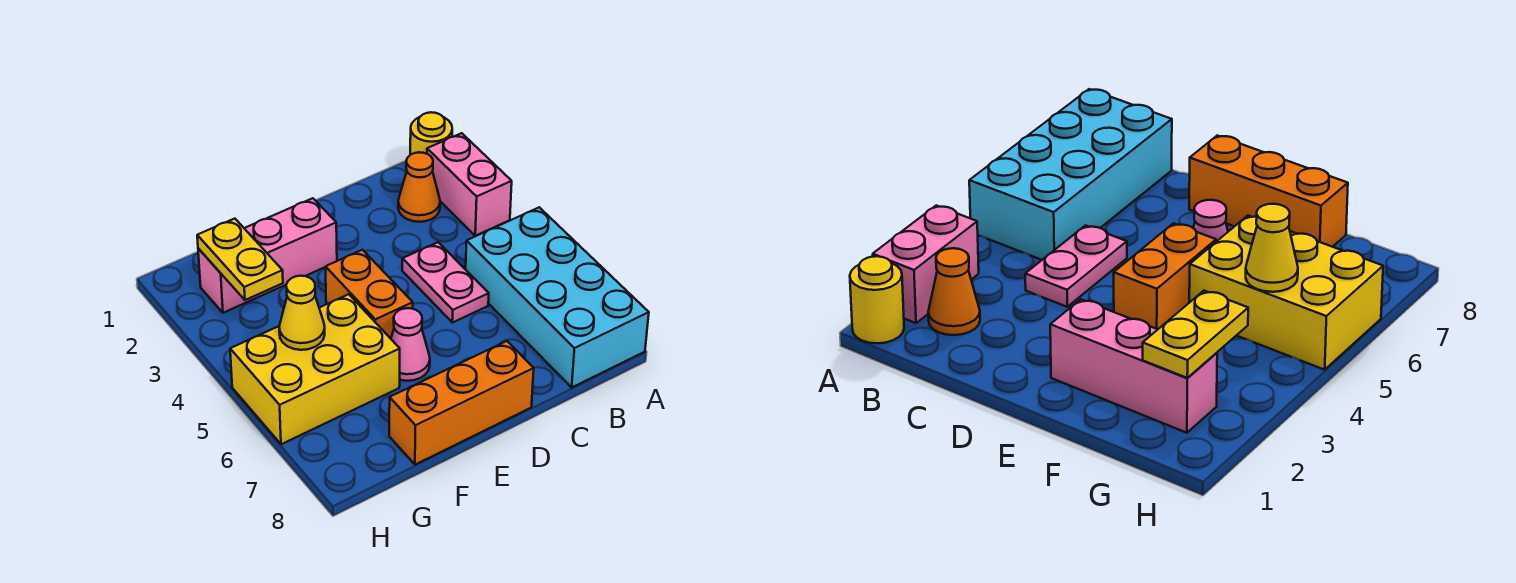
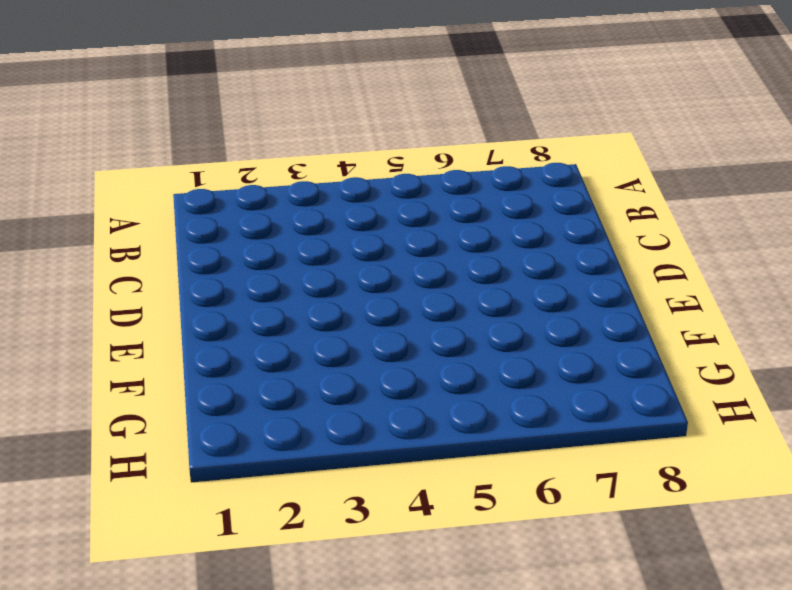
none -> yellow 1x1 round brick [410,112,452,155]
none -> pink 1x2 brick [427,133,512,236]
none -> cyan 2x4 brick [466,207,649,387]

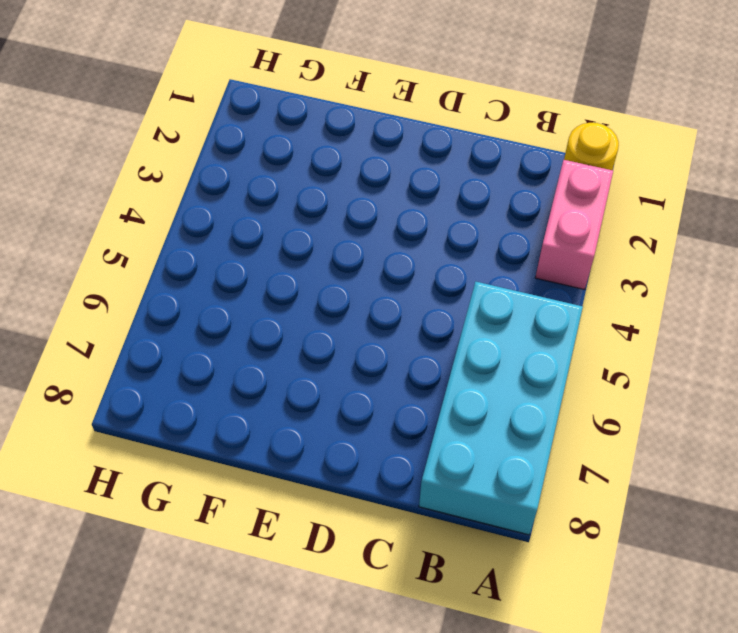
none -> orange 1x1 cone [398,152,440,222]
none -> pink 1x2 plate [402,242,489,323]
none -> orange 1x3 brick [389,341,534,465]

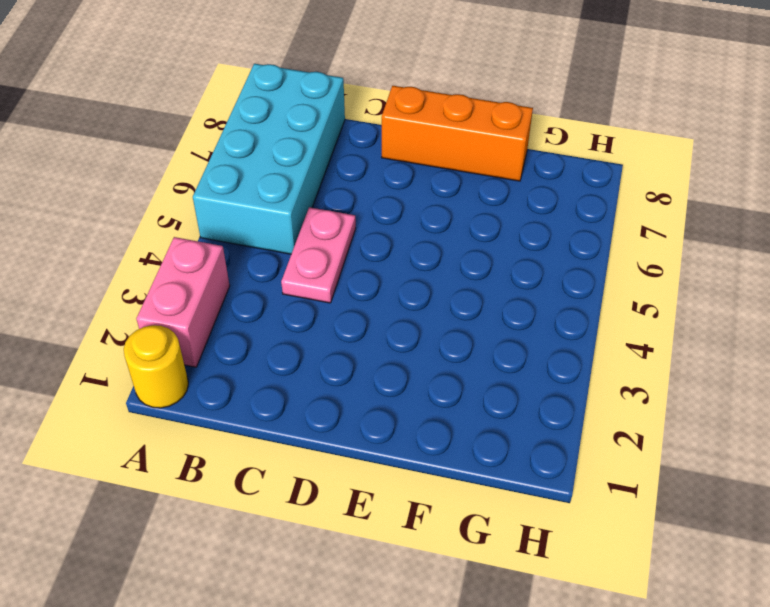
none -> orange 1x1 cone [398,152,440,222]
none -> pink 1x3 brick [198,198,337,313]
none -> orange 1x2 brick [326,250,413,339]

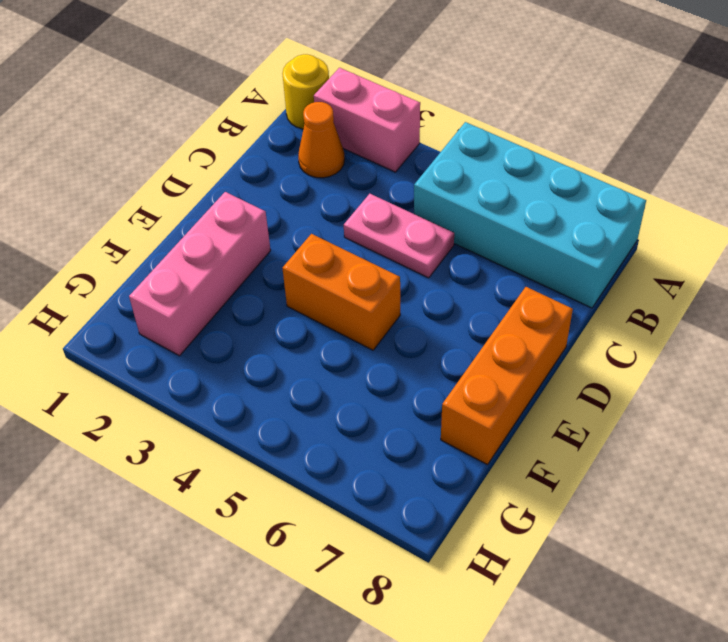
none -> pink 1x1 cone [391,308,430,381]
none -> yellow 2x3 brick [230,294,400,444]
none -> yellow 1x2 plate [197,219,283,300]

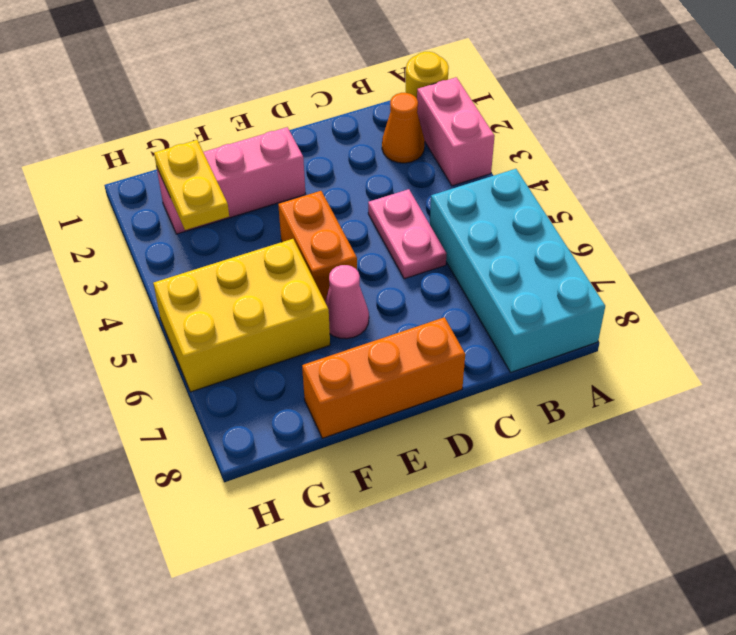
none -> yellow 1x1 cone [279,276,325,350]

